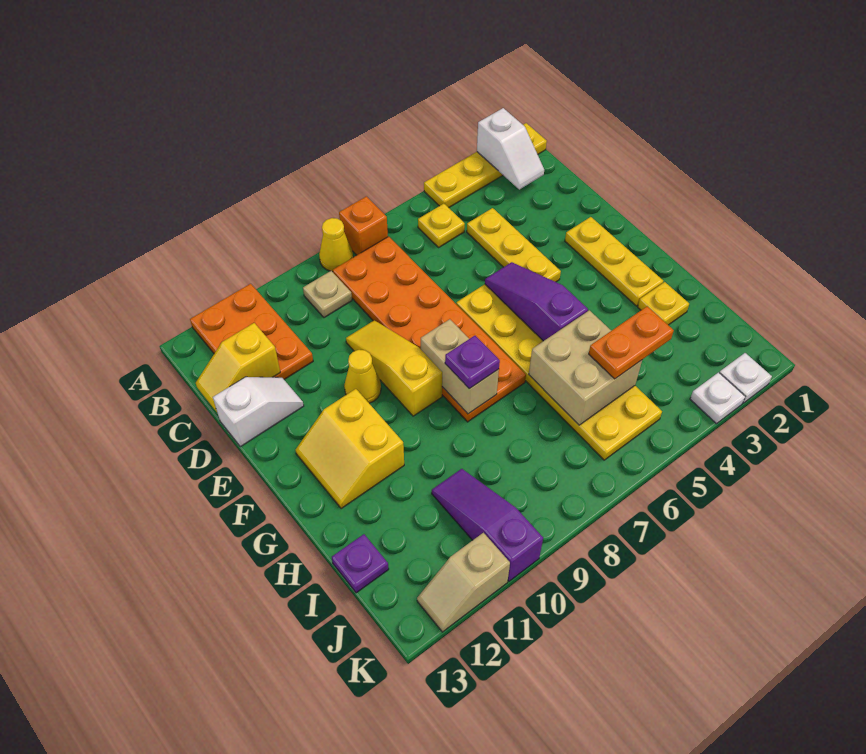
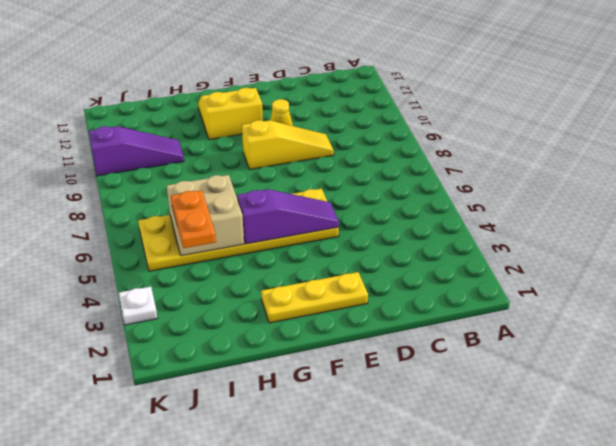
none -> yellow 1x4 plate [424,123,547,208]
none -> orange 1x1 brick [339,196,388,255]
none -> yellow 1x1 cone [319,218,353,272]

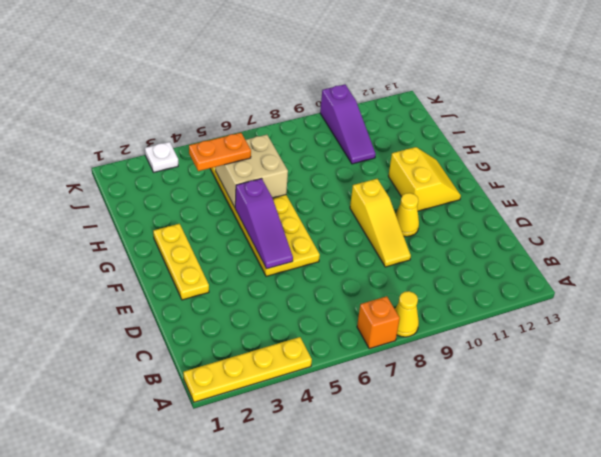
none -> orange 2x3 plate [190,284,313,379]
none -> yellow 1x1 plate [418,204,465,247]
none -> orange 2x6 plate [333,236,526,422]

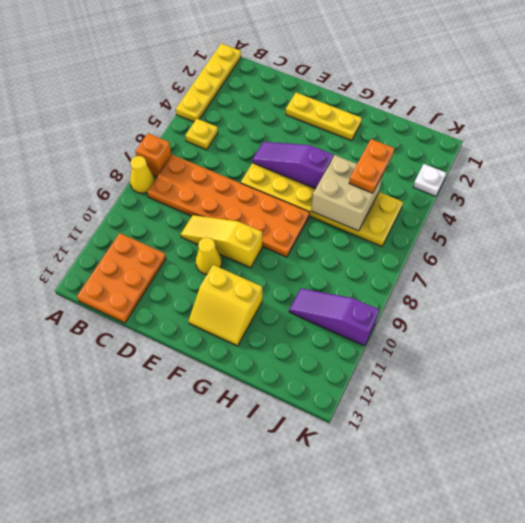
orange 2x3 plate [77,233,166,323] -> orange 2x3 plate turned to [190,284,313,379]
none -> tan 1x1 plate [303,271,352,318]
none -> yellow 1x3 plate [467,208,561,282]
none -> white 1x2 slope [213,377,304,447]

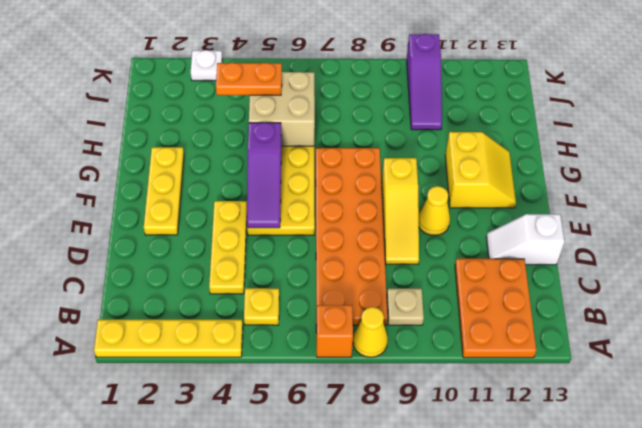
none -> yellow 1x1 plate [638,282,689,325]
none -> purple 1x1 plate [332,534,389,593]
none -> white 1x1 plate [719,353,772,403]

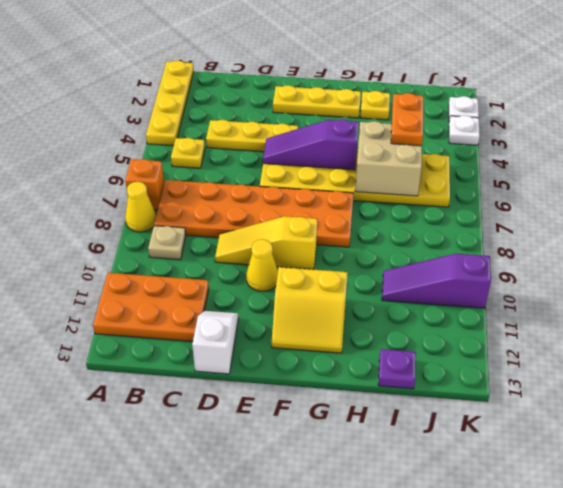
none -> tan 1x2 slope [417,533,510,632]
none -> white 1x2 slope [477,108,544,189]
none -> yellow 1x2 slope [196,323,280,412]

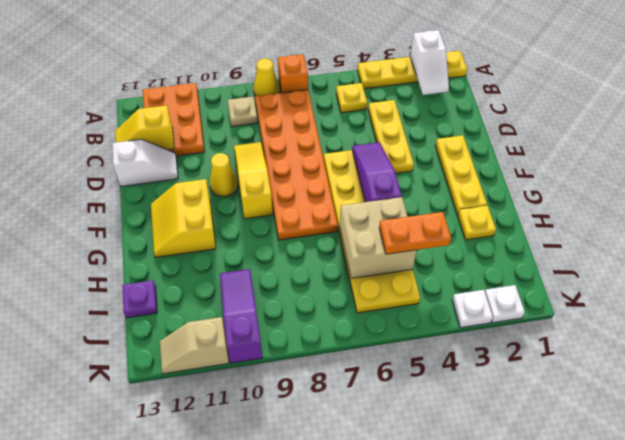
none -> tan 1x2 brick [421,319,499,414]
none -> purple 1x1 plate [445,336,500,389]

